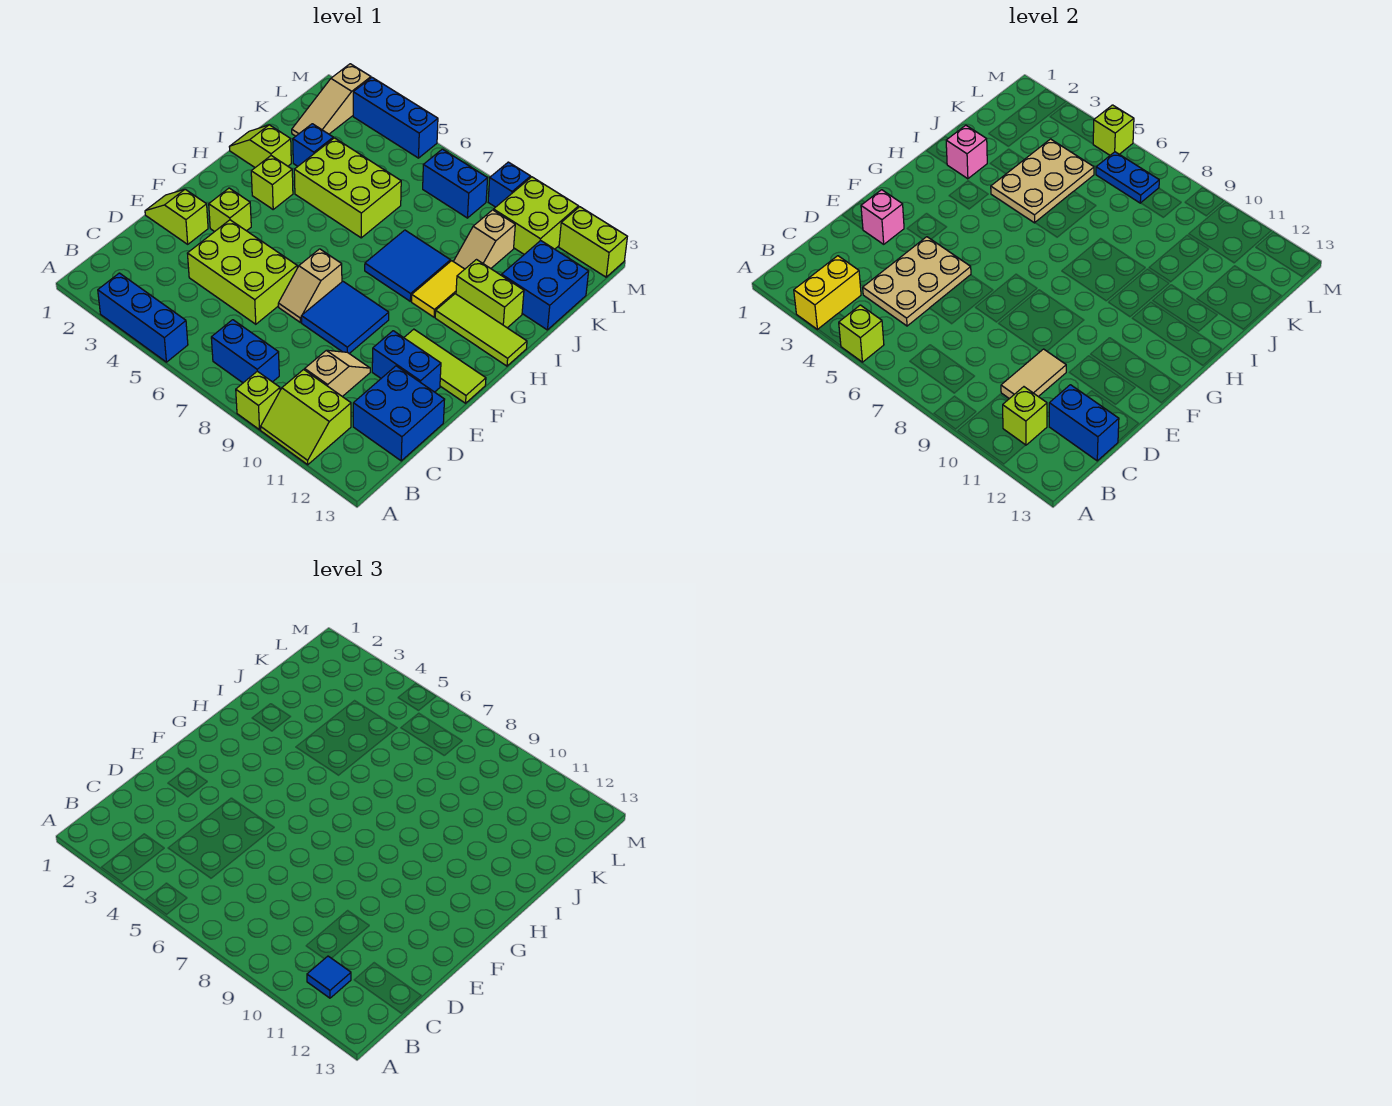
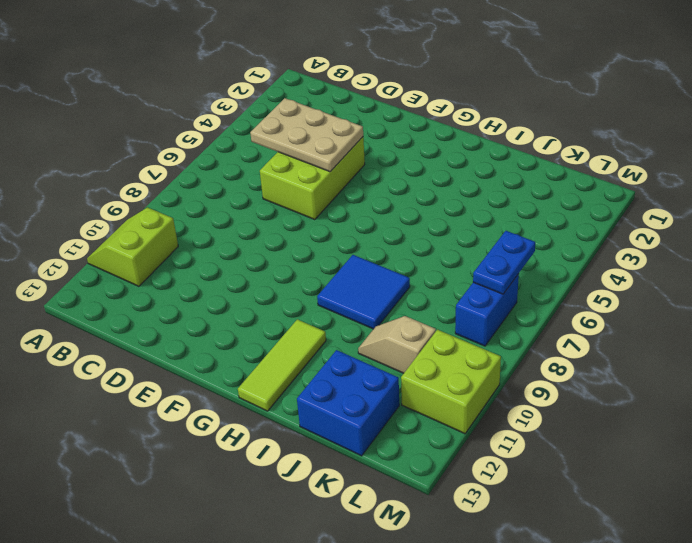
none -> blue 1x3 brick [98,273,188,362]
none -> lime 1x1 brick [236,371,280,430]
none -> blue 1x2 brick [211,320,279,383]
none -> tan 1x2 slope [305,350,370,397]

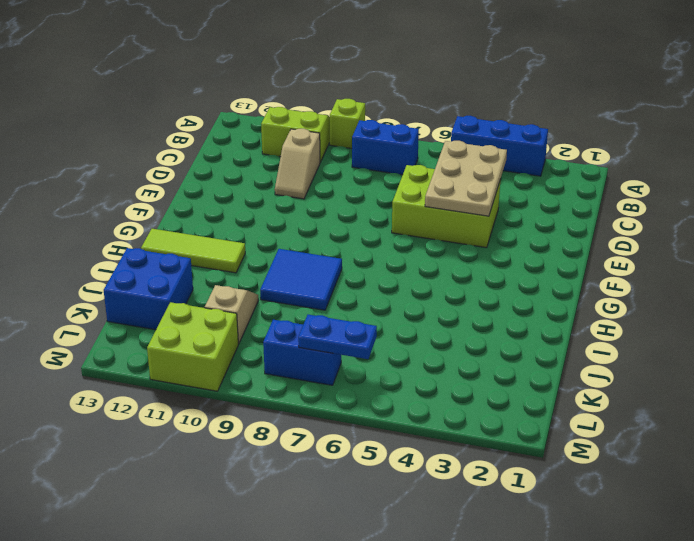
none -> blue 2x2 brick [353,366,445,461]
none -> lime 1x2 slope [145,189,208,244]
none -> tan 1x2 slope [278,249,342,323]
none -> blue 2x2 tile [301,282,389,354]

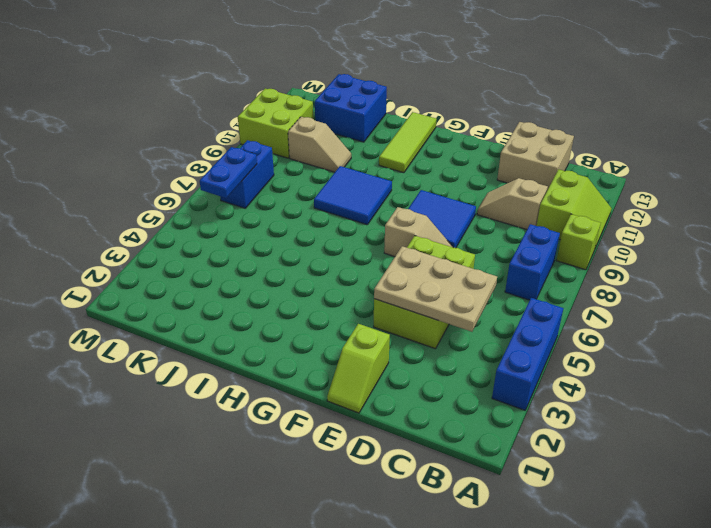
tan 2x2 brick [497,122,574,190] -> blue 2x2 brick [353,366,445,461]
none -> blue 1x2 brick [372,331,441,392]
none -> lime 1x1 brick [209,188,251,232]
none -> lime 1x3 tile [404,329,486,403]
none -> lime 1x1 brick [251,156,293,209]

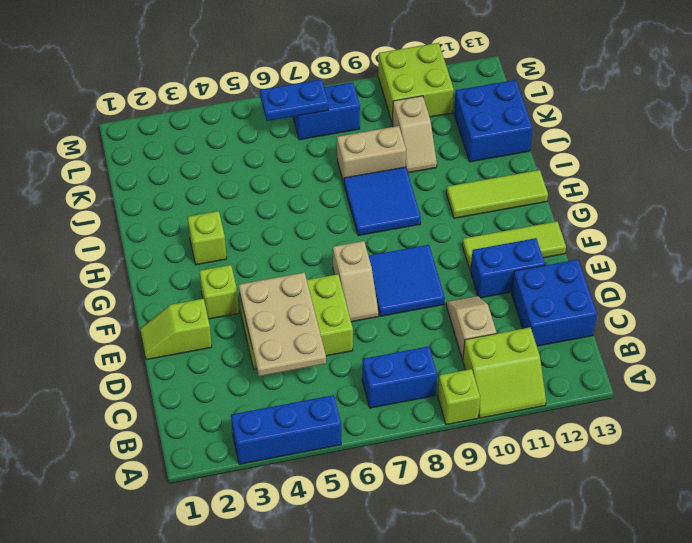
tan 1x2 brick [337,126,406,183] -> none
none -> yellow 1x2 tile [412,261,465,317]
none -> lime 1x2 slope [229,125,291,167]
none -> lime 2x3 brick [294,138,401,238]
none -> lime 1x2 brick [456,260,524,328]

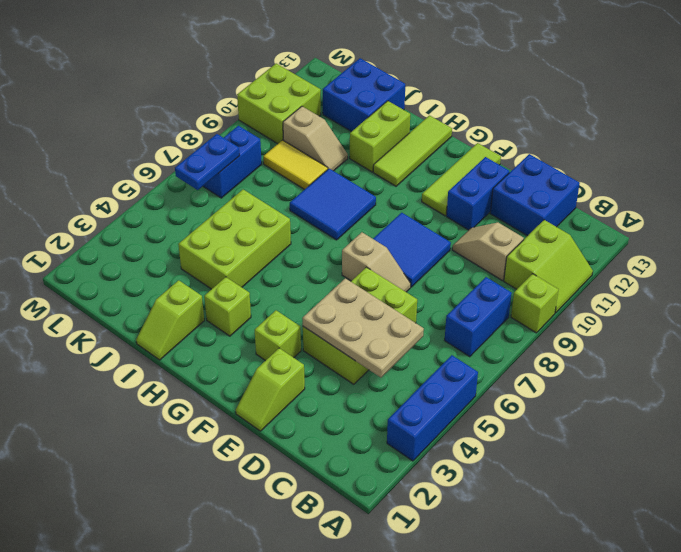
yellow 1x2 tile [263,140,328,190] -> yellow 1x2 tile moved to [412,261,465,317]
none -> blue 1x1 brick [293,124,333,166]
none -> tan 1x3 slope [292,64,371,136]
none -> blue 1x3 brick [353,78,438,158]
none -> blue 1x1 brick [488,162,531,207]

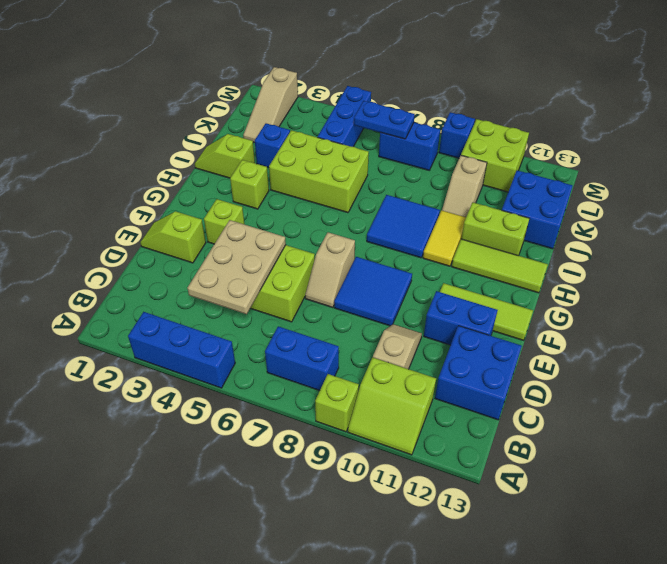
blue 1x3 brick [318,86,371,147] -> blue 1x3 brick turned to [353,78,438,158]
none -> lime 1x2 brick [559,207,627,277]
none -> yellow 1x2 brick [794,256,861,329]
none -> lime 1x1 brick [839,305,884,362]
none -> lime 1x1 brick [1003,387,1047,445]

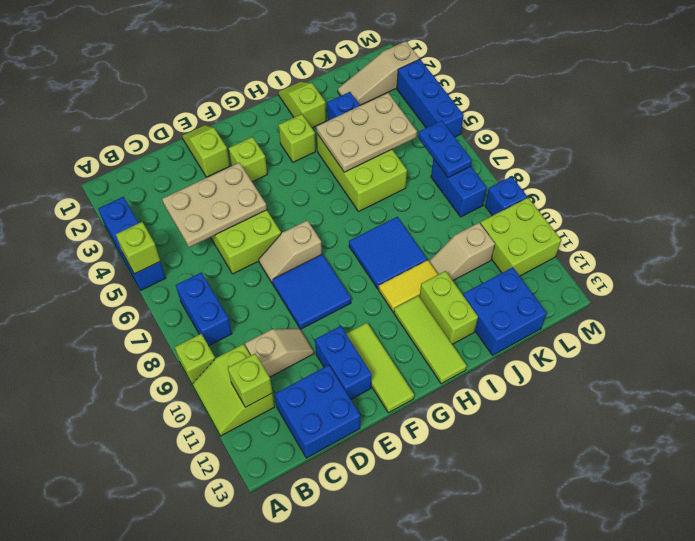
none -> lime 1x2 brick [559,207,627,277]
none -> yellow 1x2 brick [794,256,861,329]
none -> tan 1x2 tile [1001,349,1066,399]
none -> blue 1x2 brick [1049,385,1119,461]

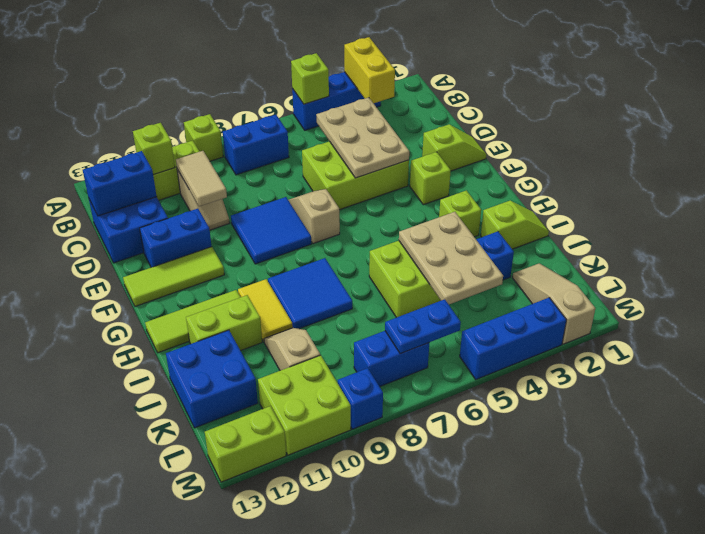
none -> pink 1x1 brick [861,190,904,244]
none -> pink 1x1 brick [946,125,987,179]
none -> lime 1x1 brick [1093,105,1134,155]
none -> blue 1x1 tile [307,956,351,998]

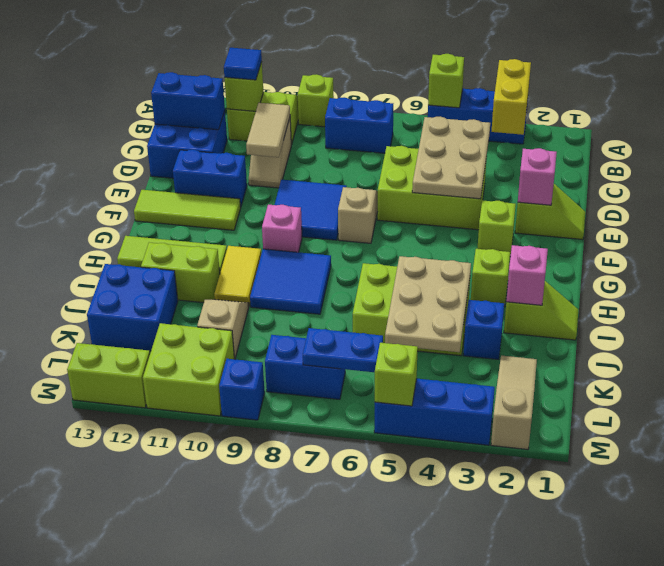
pink 1x1 brick [262,205,302,252] -> none

